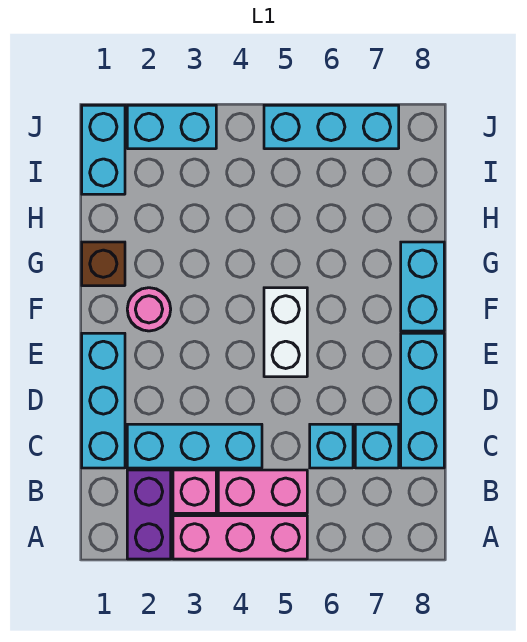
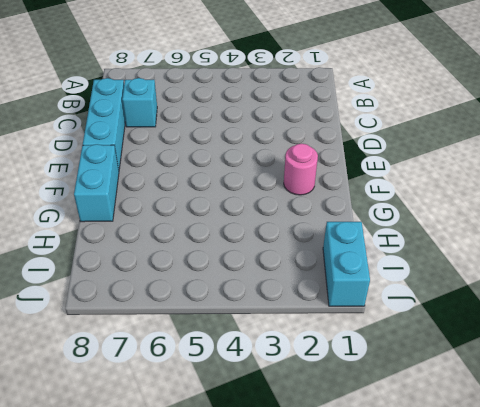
none -> purple 1x2 brick [127,470,171,559]
none -> pink 1x3 brick [173,516,307,559]
none -> pink 1x1 brick [173,470,216,513]

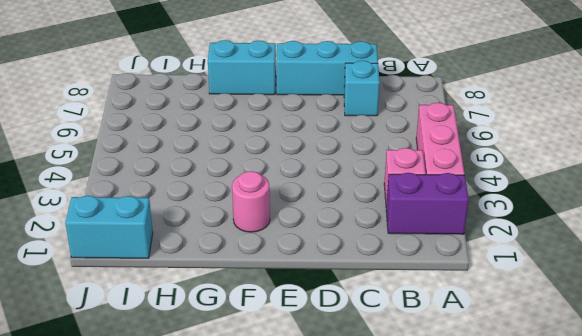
none -> pink 1x2 brick [218,470,307,513]
none -> cyan 1x3 brick [82,333,125,468]
none -> cyan 1x3 brick [127,424,262,468]

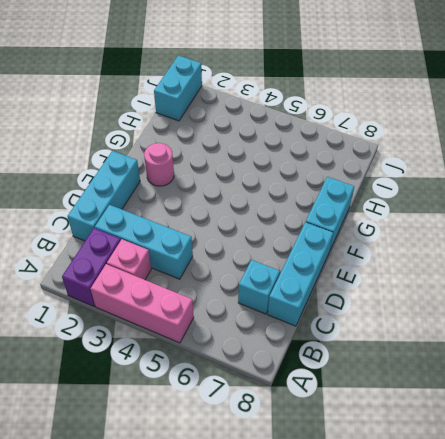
none -> pink 1x2 brick [218,470,307,513]
none -> cyan 1x1 brick [310,424,353,468]
none -> white 1x2 brick [264,288,307,377]

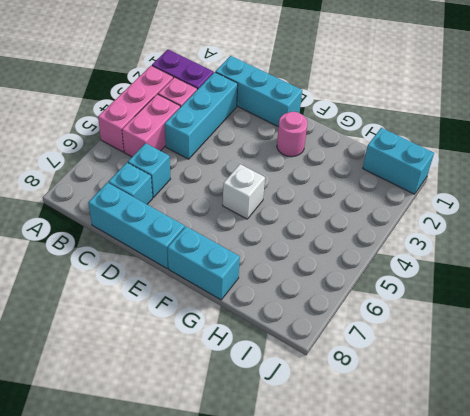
white 1x1 brick [223,164,265,219] -> white 1x2 brick [264,288,307,377]
none -> brown 1x1 brick [82,242,125,286]
none -> cyan 1x2 brick [127,105,216,149]
none -> cyan 1x3 brick [264,105,399,149]

